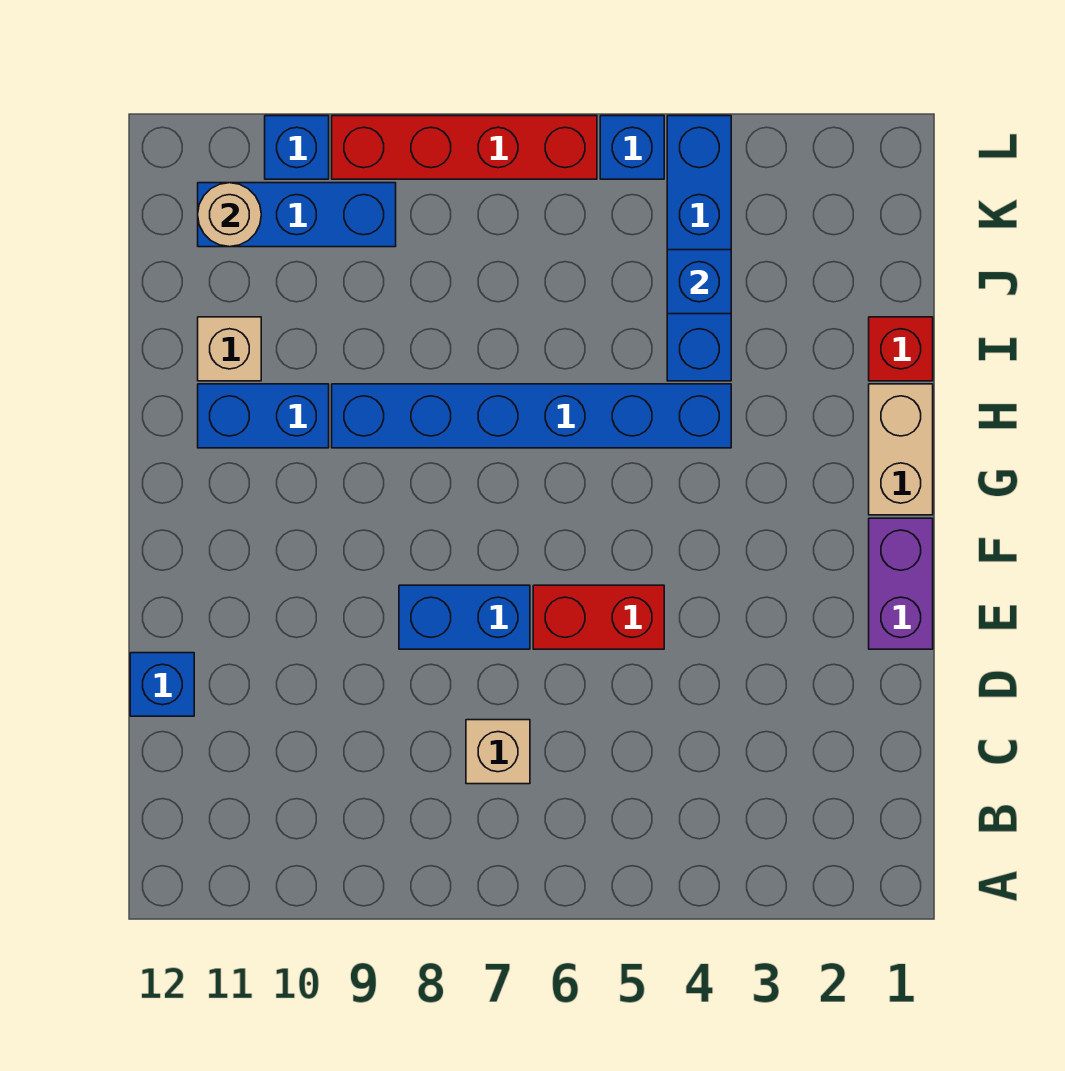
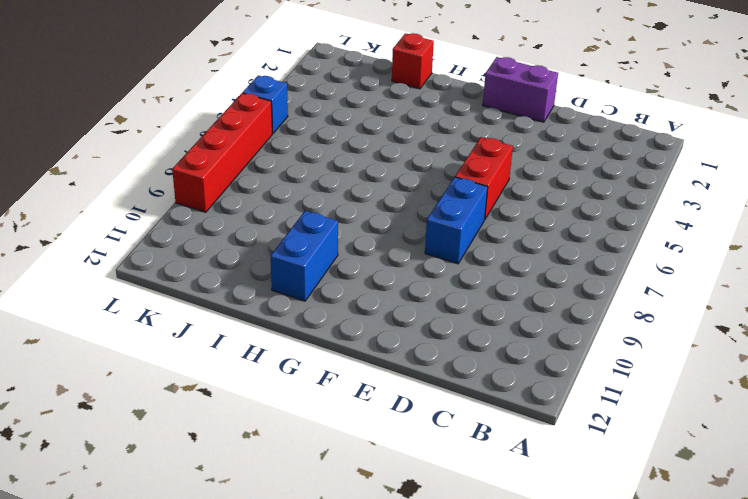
none -> tan 1x1 brick [466,720,530,784]
none -> blue 1x1 brick [130,653,194,716]
none -> tan 1x2 brick [869,384,933,515]

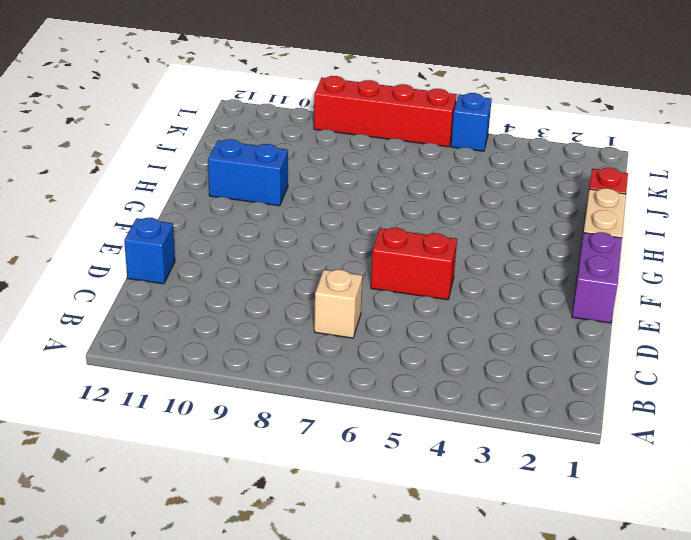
none -> blue 1x2 brick [399,585,530,649]
none -> blue 1x6 brick [332,384,731,448]
none -> blue 1x4 brick [667,116,731,381]

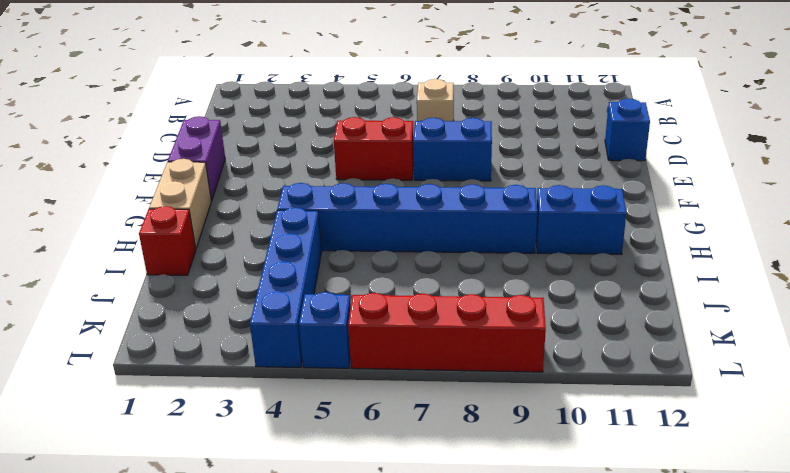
none -> tan 1x1 brick [198,317,261,381]
none -> blue 1x3 brick [198,183,396,247]
none -> blue 1x1 brick [265,116,329,179]

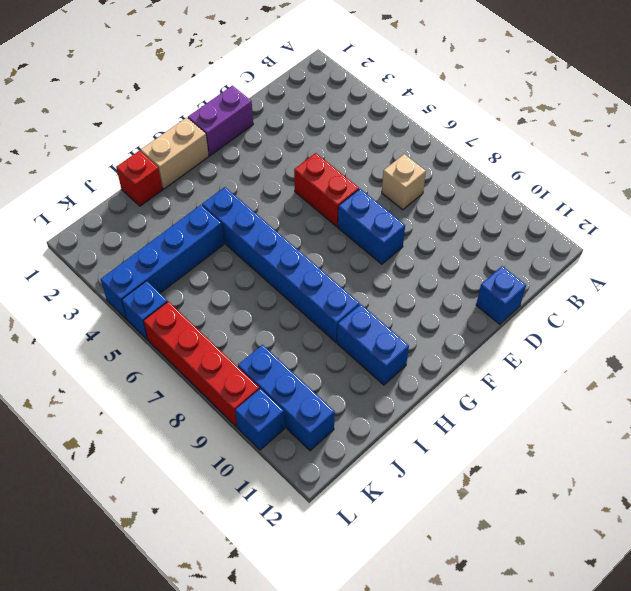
none -> tan 1x1 brick [198,317,261,381]
none -> blue 1x1 brick [667,250,731,314]
none -> tan 1x1 round brick [198,183,261,247]

